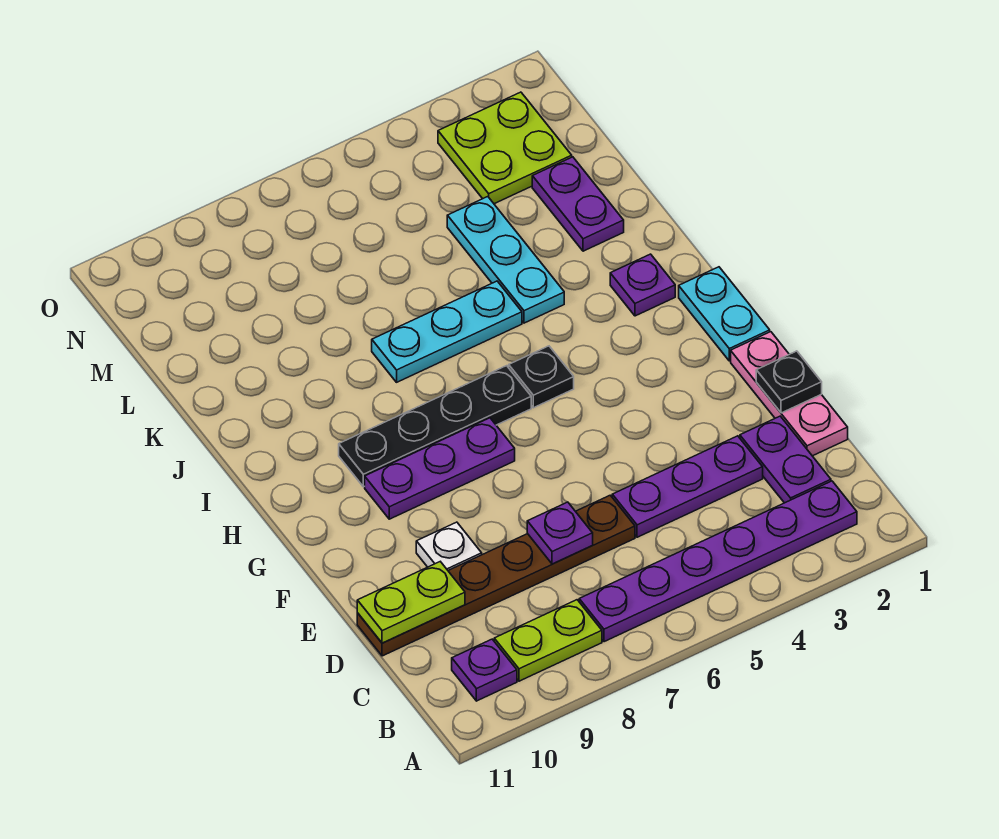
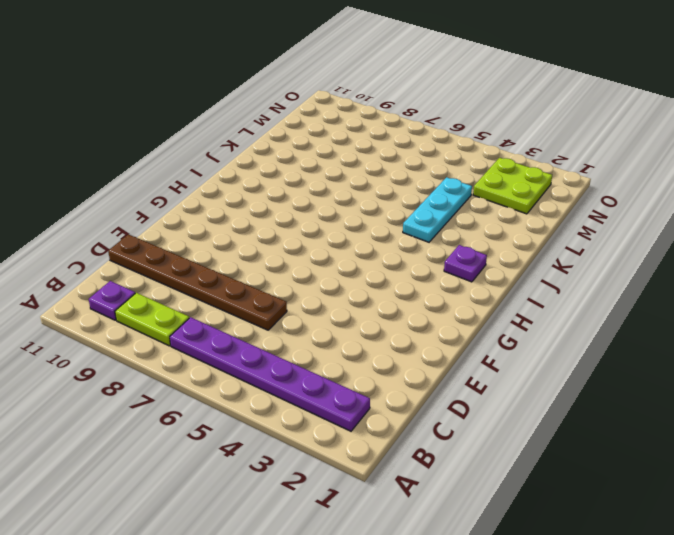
none -> purple 1x2 plate [740,416,831,503]
none -> pink 1x3 plate [731,332,848,456]
none -> purple 1x3 plate [612,436,763,537]

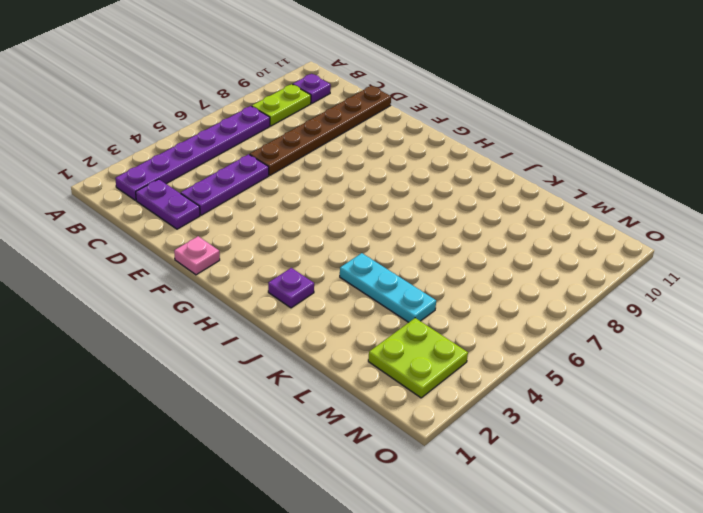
pink 1x1 plate [174,236,220,275] -> pink 1x3 plate [731,332,848,456]
none -> white 1x1 plate [416,522,482,570]
none -> cyan 1x2 plate [679,267,770,361]
none -> purple 1x3 plate [365,418,515,519]

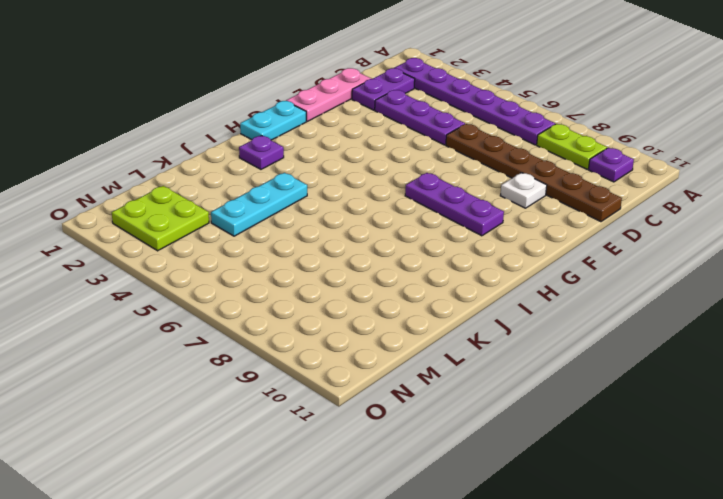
none -> black 1x1 plate [509,346,574,408]
none -> black 1x4 plate [339,366,531,487]
none -> cyan 1x3 plate [372,281,522,382]

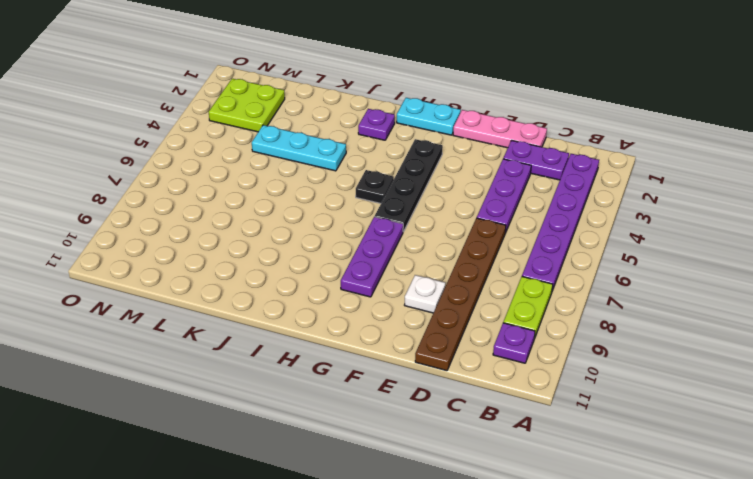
black 1x4 plate [375,139,443,232] -> black 1x4 plate moved to [339,366,531,487]
none -> cyan 1x3 plate [372,281,522,382]
none -> purple 1x2 plate [532,157,624,251]
none -> purple 1x1 plate [527,502,593,564]

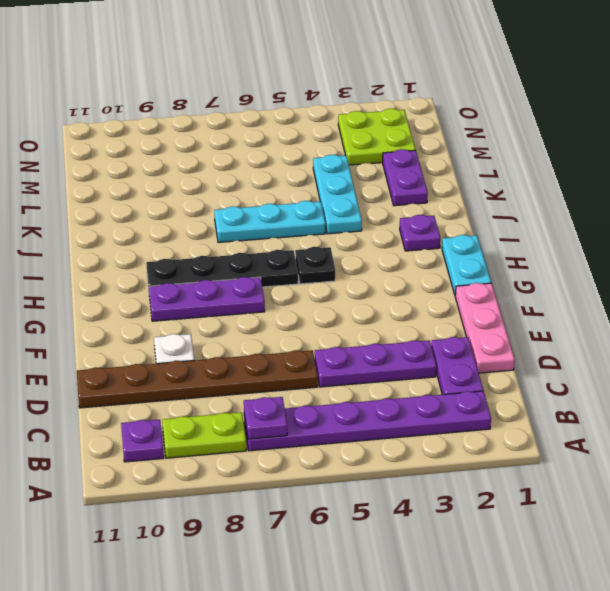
purple 1x1 plate [244,397,287,439] -> purple 1x1 plate moved to [527,502,593,564]
none -> lime 1x2 plate [357,562,465,643]
none -> black 1x1 plate [756,351,822,413]

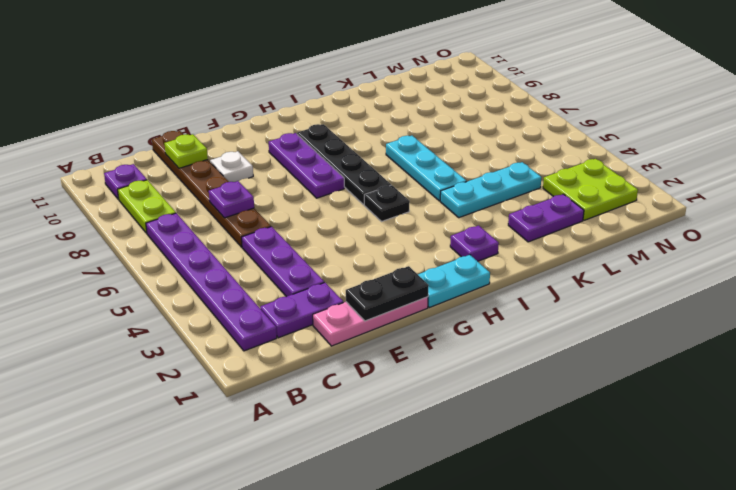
lime 1x1 plate [164,134,208,168] -> lime 1x2 plate [357,562,465,643]
black 1x2 plate [346,266,429,321] -> black 1x1 plate [756,351,822,413]

